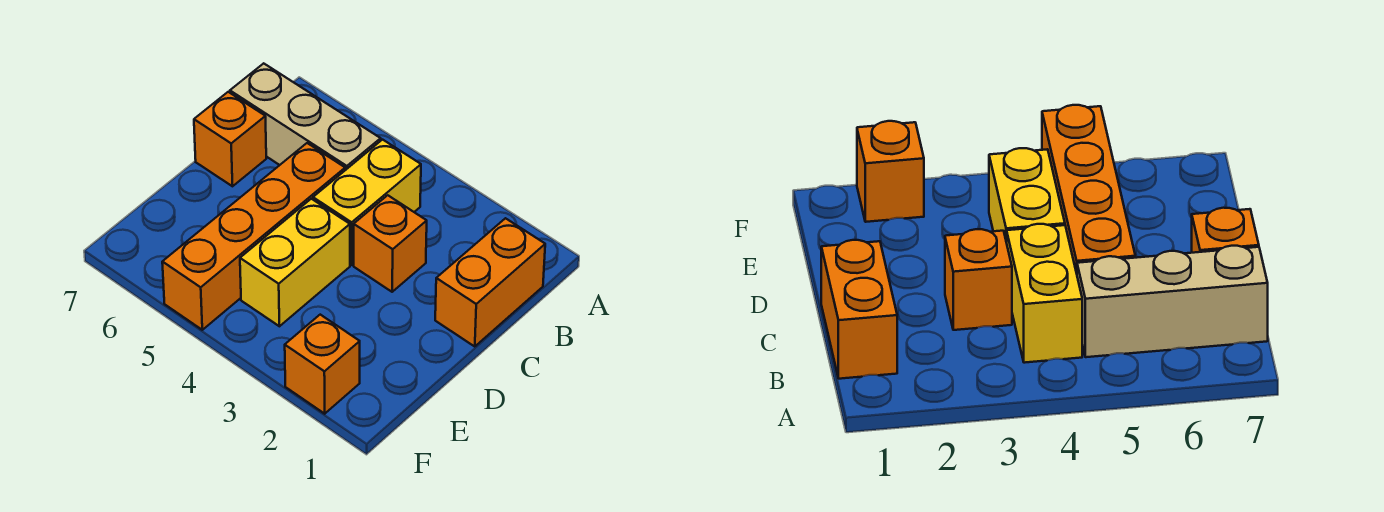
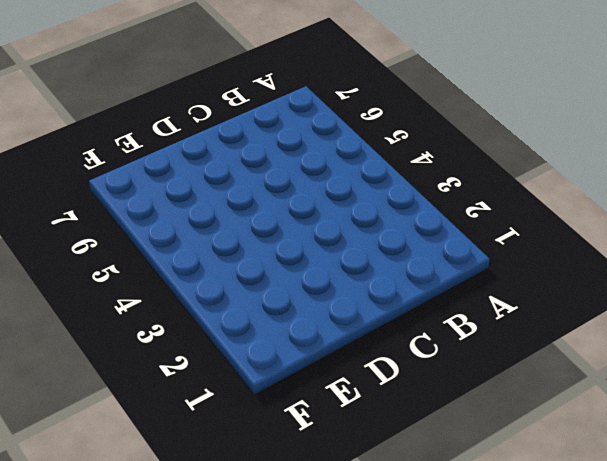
none -> orange 1x2 brick [435,218,545,346]
none -> yellow 1x2 brick [313,140,421,265]

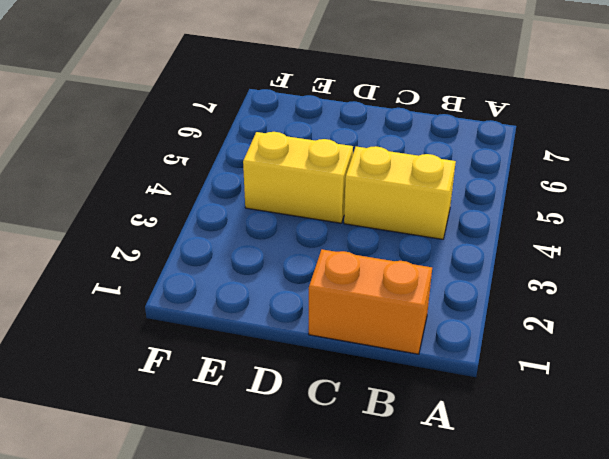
none -> tan 1x3 brick [230,63,381,170]
none -> orange 1x1 brick [354,195,427,292]

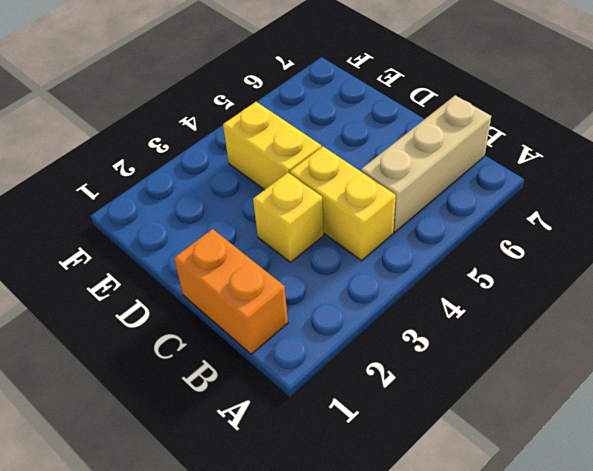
yellow 1x1 brick [253,173,324,262] -> orange 1x1 brick [354,195,427,292]
none -> orange 1x4 brick [162,143,345,330]
none -> orange 1x1 brick [194,92,266,186]

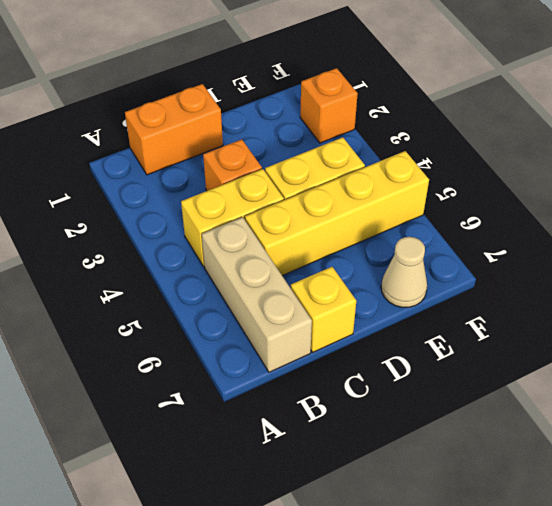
yellow 1x4 brick [245,151,429,276] -> orange 1x4 brick [162,143,345,330]
yellow 1x1 brick [291,267,356,352] -> orange 1x1 brick [194,92,266,186]
tan 1x1 cone [381,237,427,307] -> none

